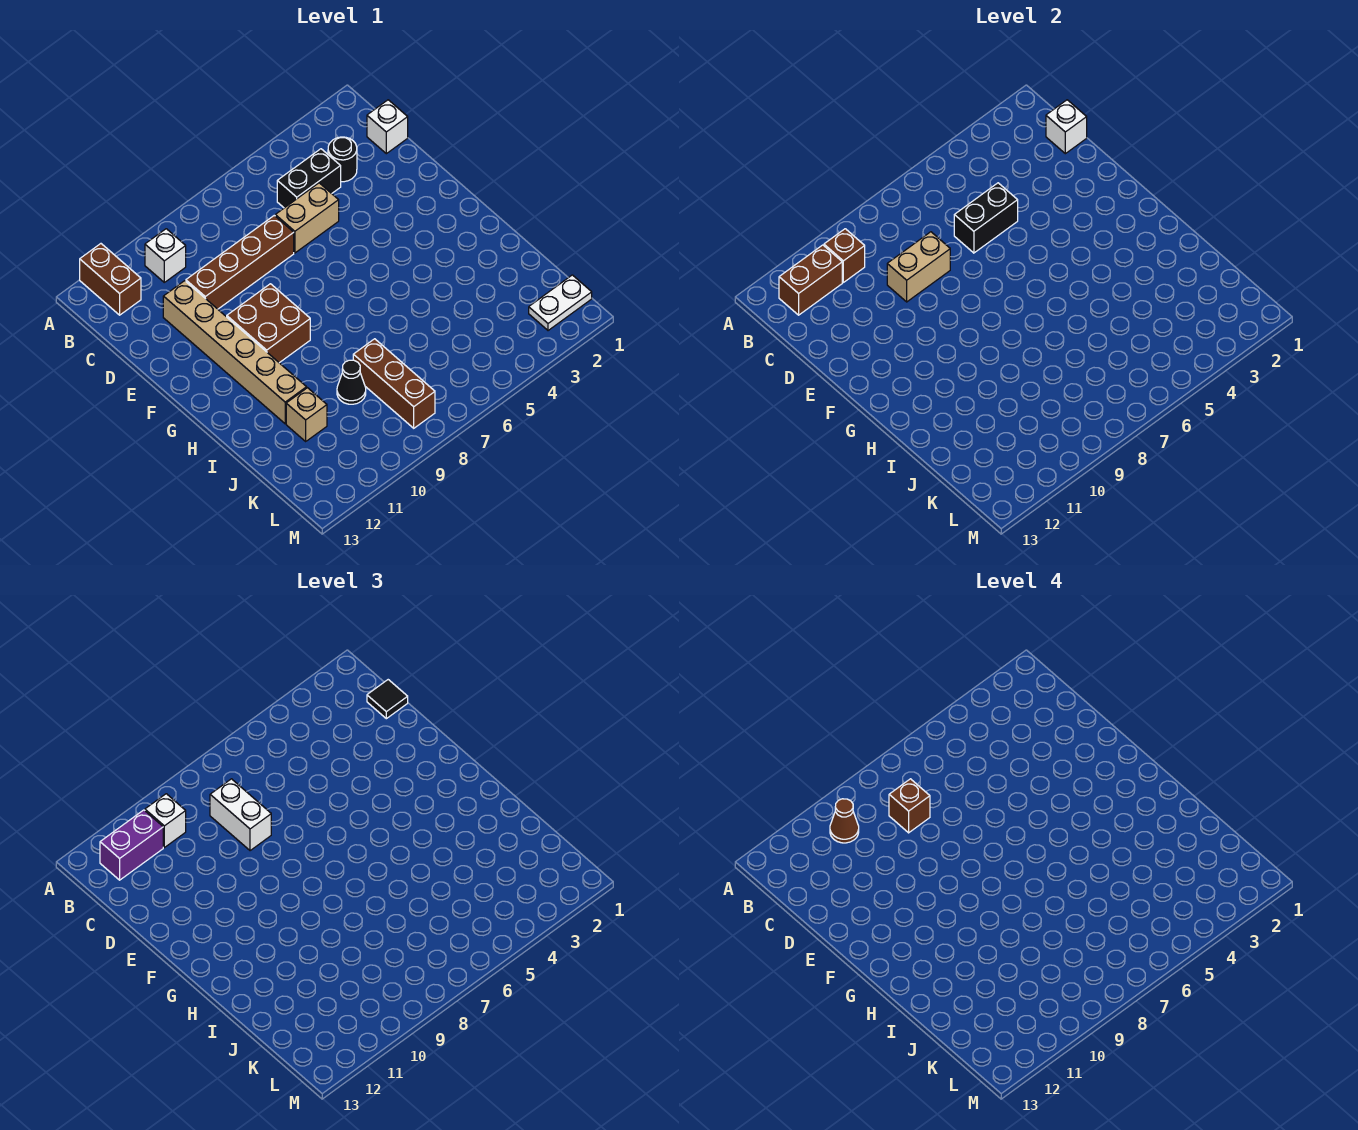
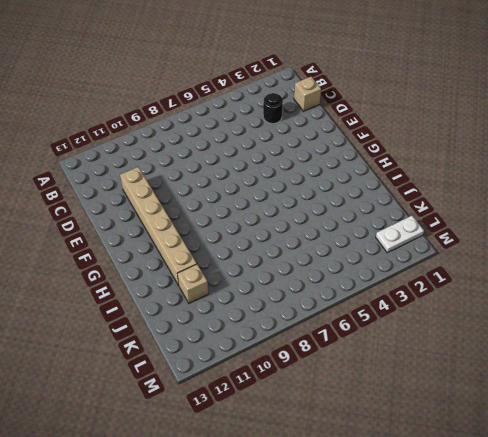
tan 1x1 brick [294,77,321,111] -> white 1x1 brick [367,100,408,154]
none -> brown 1x2 brick [80,244,141,315]
none -> white 1x1 brick [145,229,186,282]
none -> black 1x2 brick [277,149,341,208]

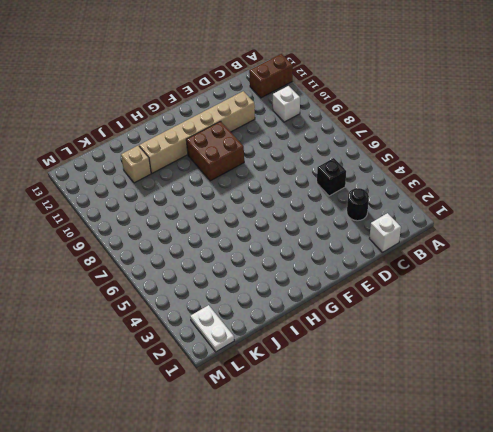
black 1x1 brick [317,158,346,196] -> black 1x2 brick [277,149,341,208]
none -> tan 1x2 brick [275,183,339,253]
none -> brown 1x4 brick [186,215,294,309]
none -> brown 1x3 brick [353,339,435,428]

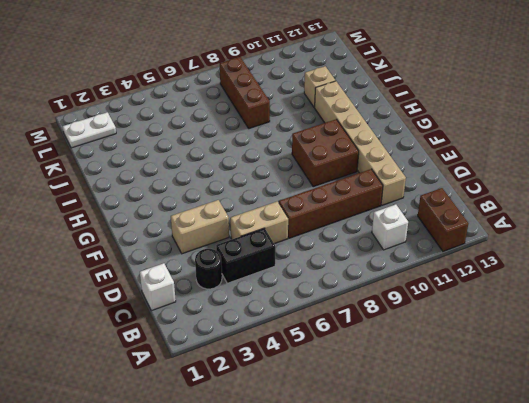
tan 1x2 brick [171,200,229,254] -> tan 1x2 brick moved to [887,232,950,302]
none -> black 1x1 cone [337,360,366,404]
none -> brown 1x1 brick [824,229,865,282]
none -> brown 1x2 brick [779,245,842,315]

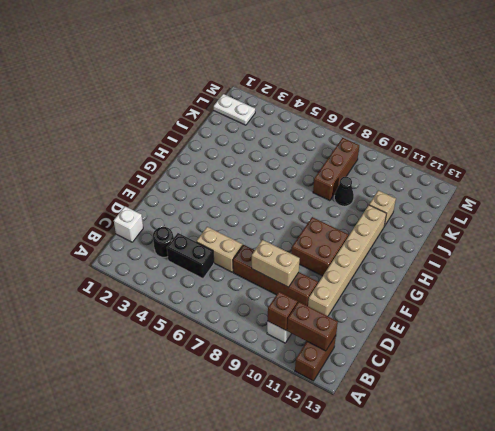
none -> white 1x1 brick [1046,100,1087,154]
none -> black 1x2 brick [954,183,1018,253]
none -> white 1x1 brick [145,794,186,847]

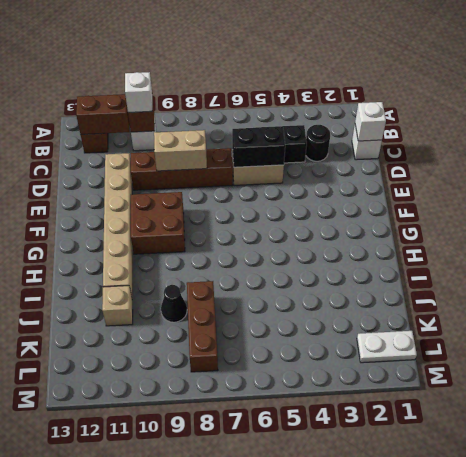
none -> purple 1x2 brick [100,810,163,880]
none -> black 1x1 tile [367,680,408,719]
none -> white 1x2 brick [210,779,271,851]

